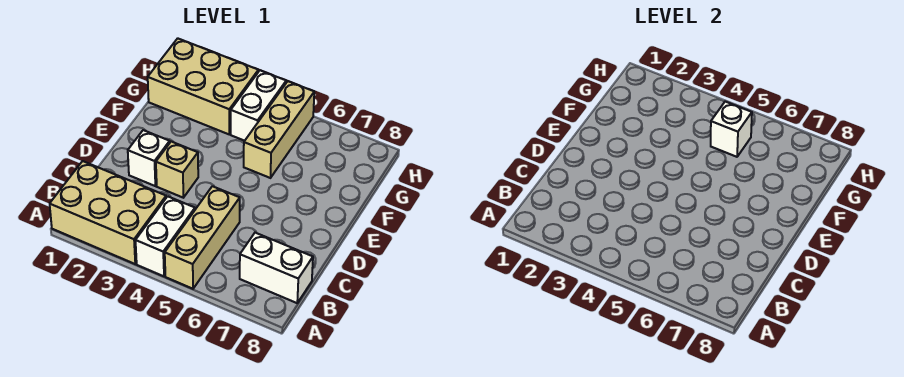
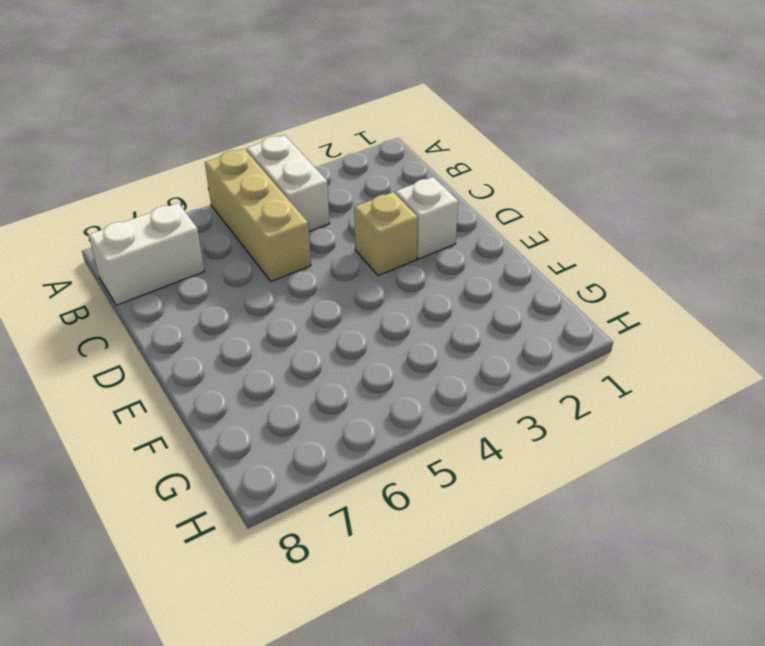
none -> tan 2x3 brick [50,161,166,264]
none -> tan 1x3 brick [244,81,314,178]

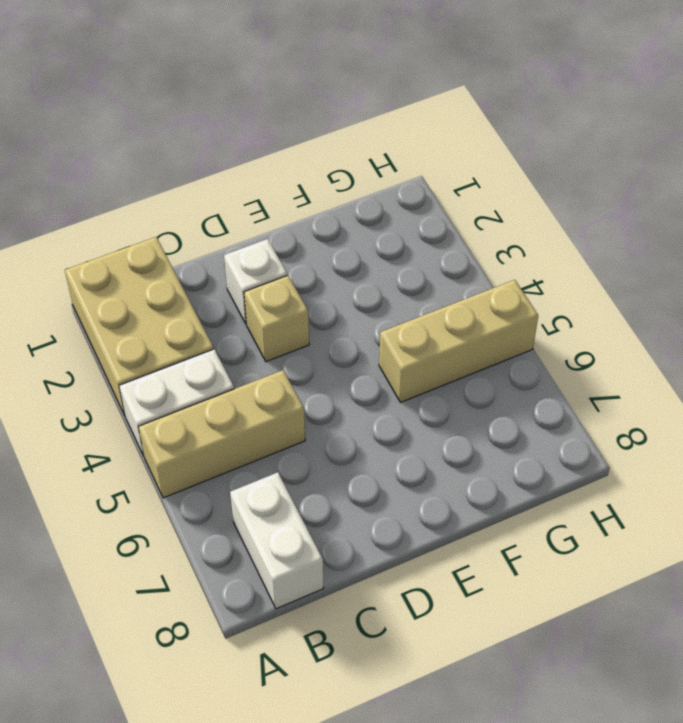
none -> tan 2x3 brick [148,38,258,134]
none -> white 1x2 brick [231,70,286,141]

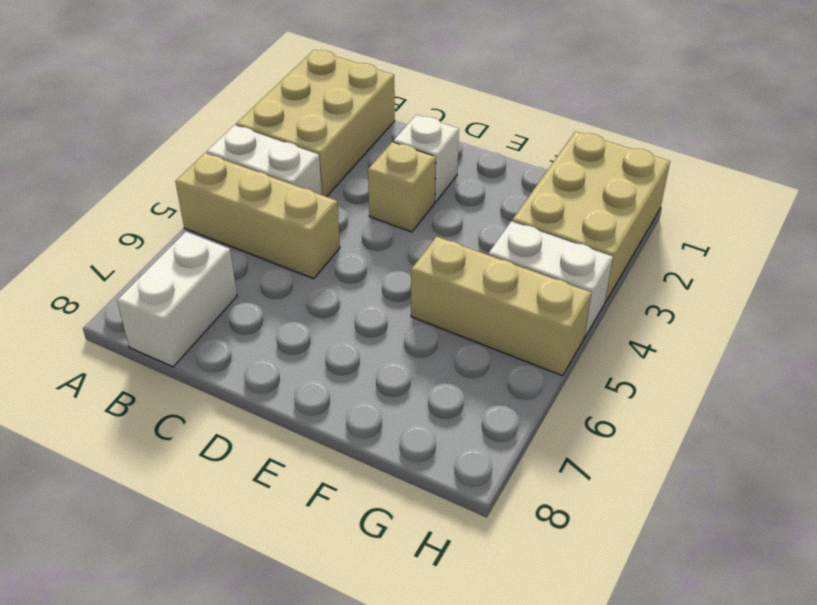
none -> white 1x1 brick [711,102,752,157]

